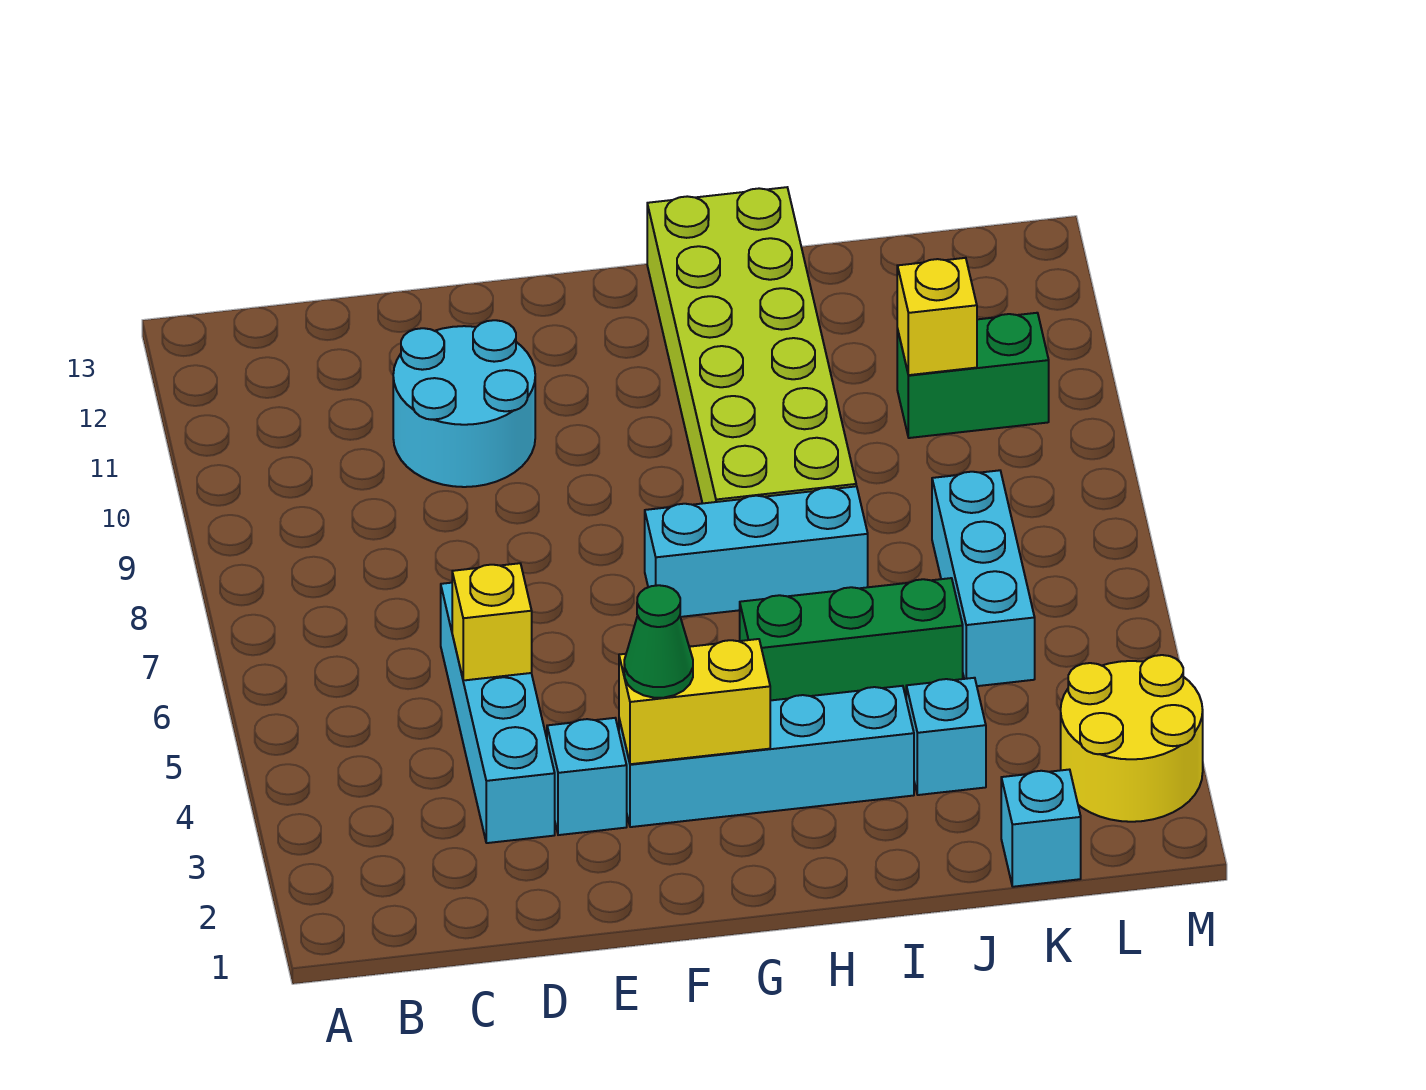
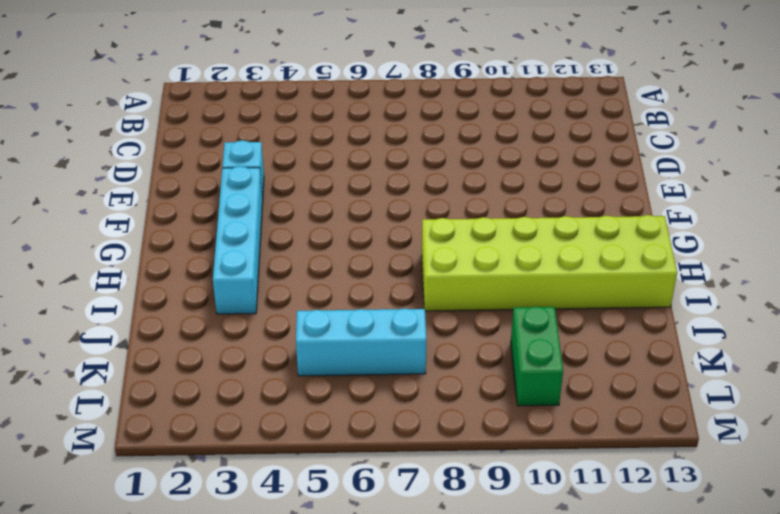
none -> cyan 1x4 brick [441,583,555,843]
none -> cyan 2x2 round brick [393,320,535,487]
none -> cyan 1x3 brick [645,486,868,617]

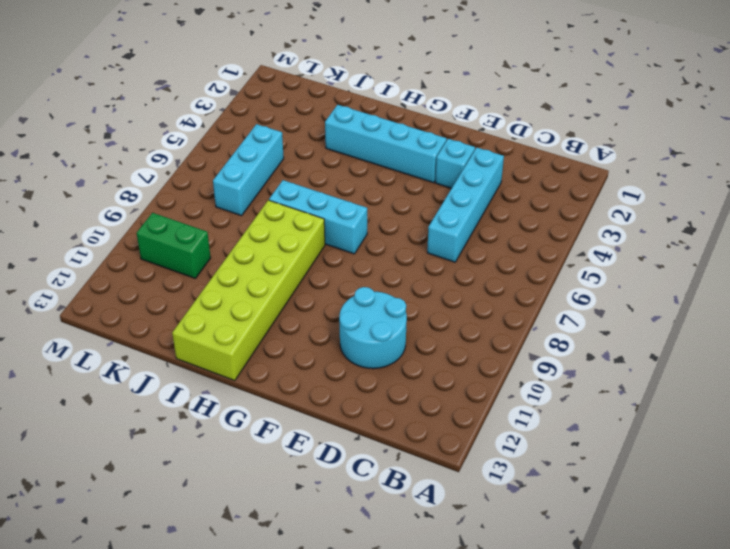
none -> green 1x3 brick [740,578,963,701]
none -> cyan 1x1 brick [906,678,986,795]
none -> cyan 1x1 brick [1001,770,1081,887]

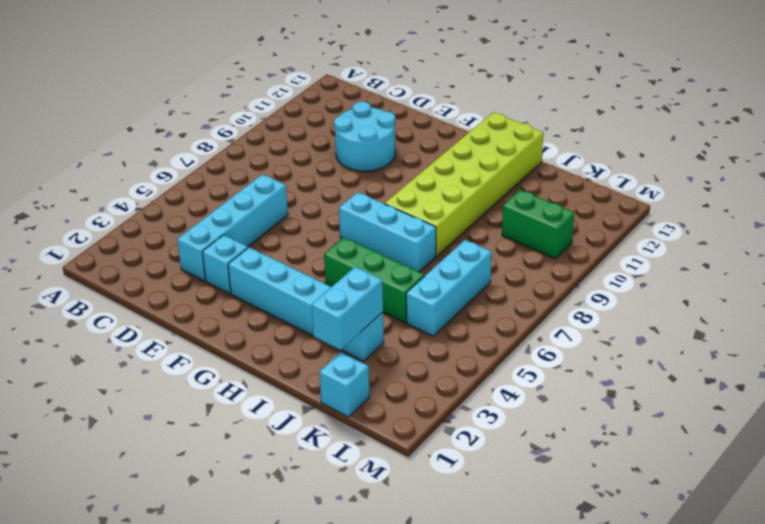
cyan 1x2 brick [312,267,383,350] -> none
none -> yellow 2x2 round brick [1061,655,1203,822]
none -> yellow 1x1 brick [452,563,532,681]
none -> yellow 1x2 brick [619,639,770,764]

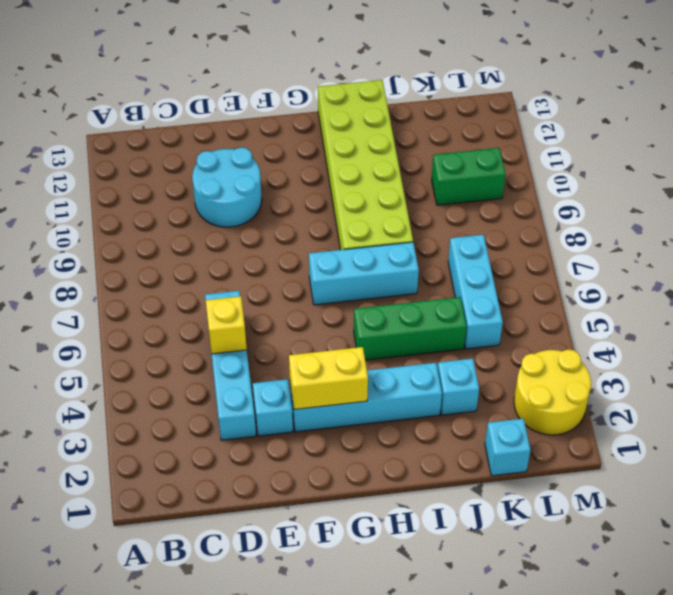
none -> yellow 1x1 brick [897,258,977,375]
none -> green 1x1 cone [624,585,693,698]

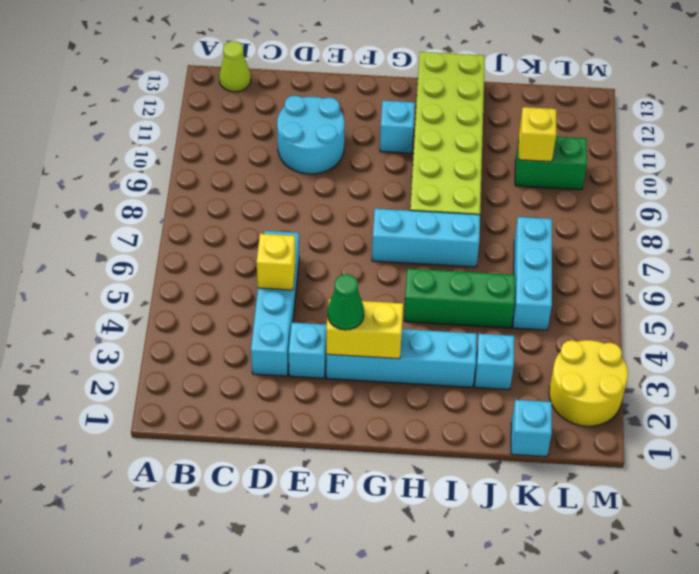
lime 1x1 cone [219,41,251,92] -> none
cyan 1x1 brick [380,101,415,153] -> none

